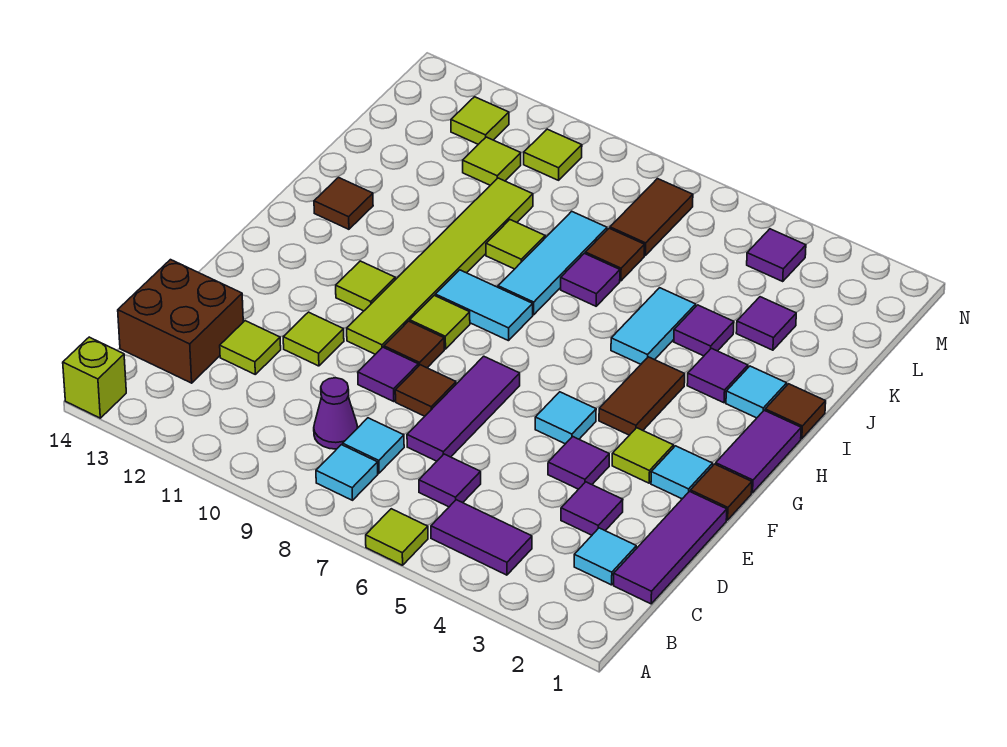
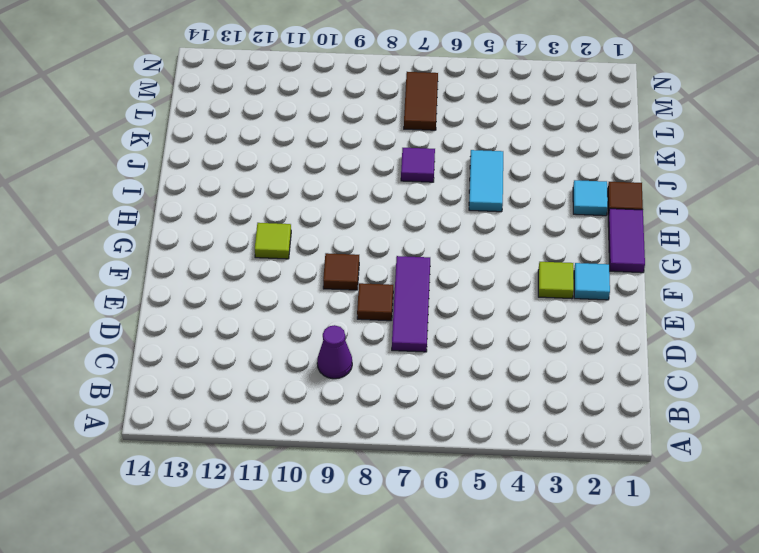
none -> lime 1x1 tile [366,509,428,565]
none -> lime 1x1 brick [63,337,126,418]
none -> purple 1x2 tile [431,500,532,575]
none -> cyan 1x1 tile [316,445,378,500]

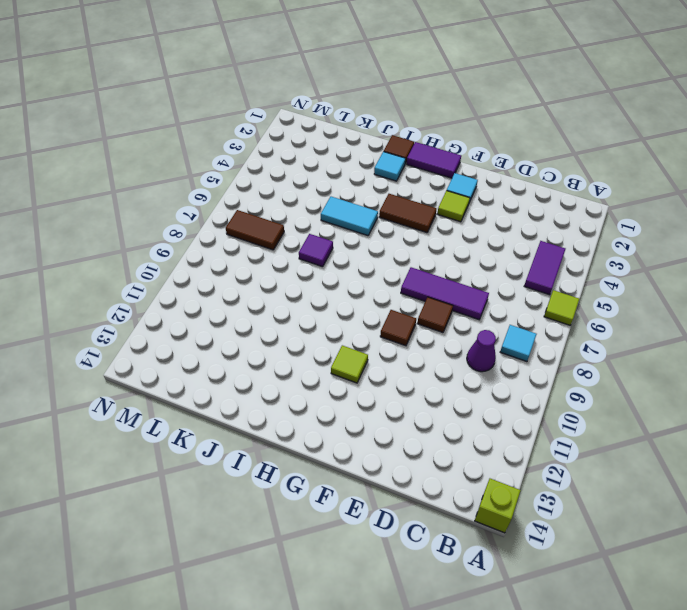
none -> purple 1x3 tile [614,491,727,604]
none -> cyan 1x1 tile [574,528,636,585]
none -> purple 1x1 tile [419,454,481,507]
none -> cyan 1x1 tile [343,418,404,473]

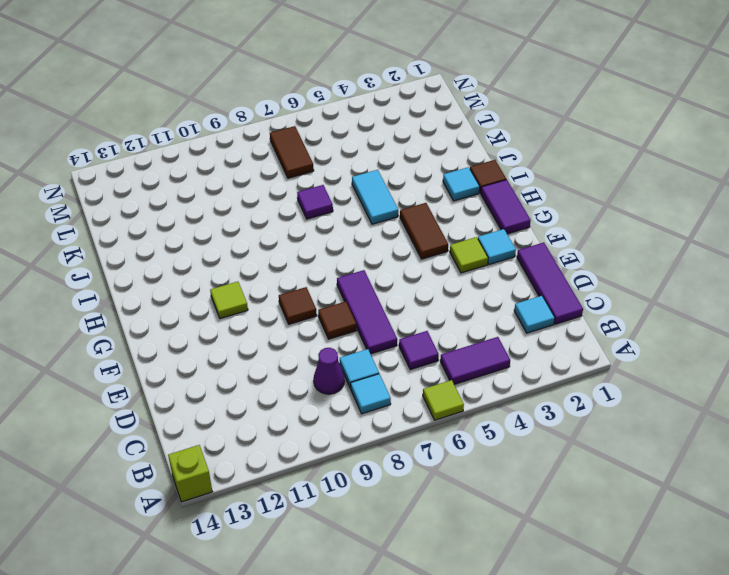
none -> brown 2x2 brick [118,260,243,383]
none -> purple 1x1 tile [561,482,623,535]
none -> lime 1x1 tile [220,321,281,374]
none -> purple 1x1 tile [548,437,609,489]

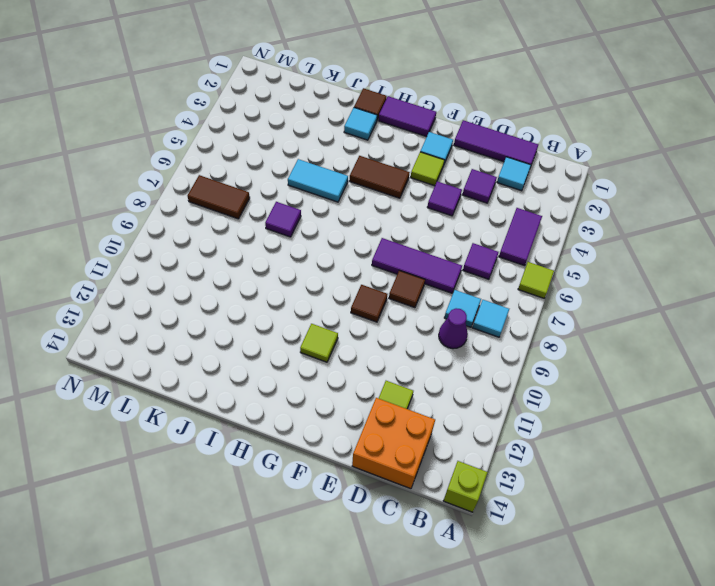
orange 2x2 brick [352,398,435,489] -> brown 2x2 brick [118,260,243,383]
none -> purple 1x1 tile [358,347,418,401]
none -> lime 1x1 tile [283,312,344,366]
none -> brown 1x1 tile [691,464,752,520]
none -> cyan 1x1 tile [535,392,596,444]

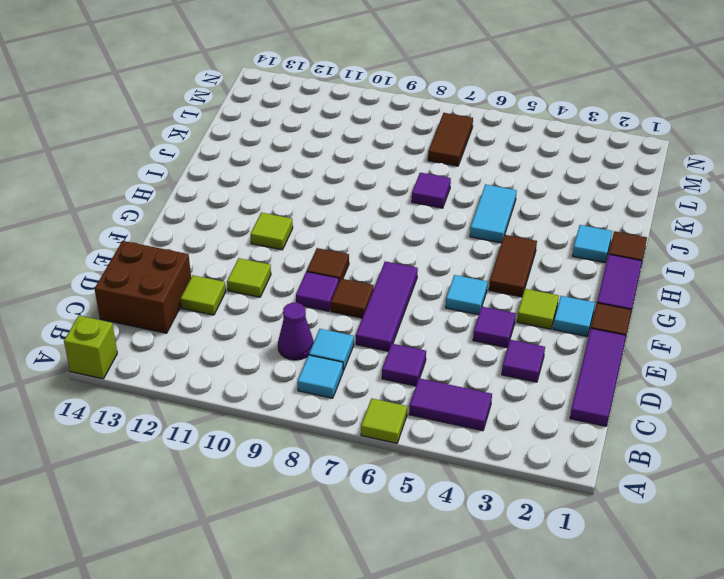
none -> cyan 1x1 tile [574,528,636,585]
none -> lime 1x6 tile [347,178,533,354]
none -> lime 1x1 tile [410,295,470,349]
none -> cyan 1x2 tile [435,270,533,341]

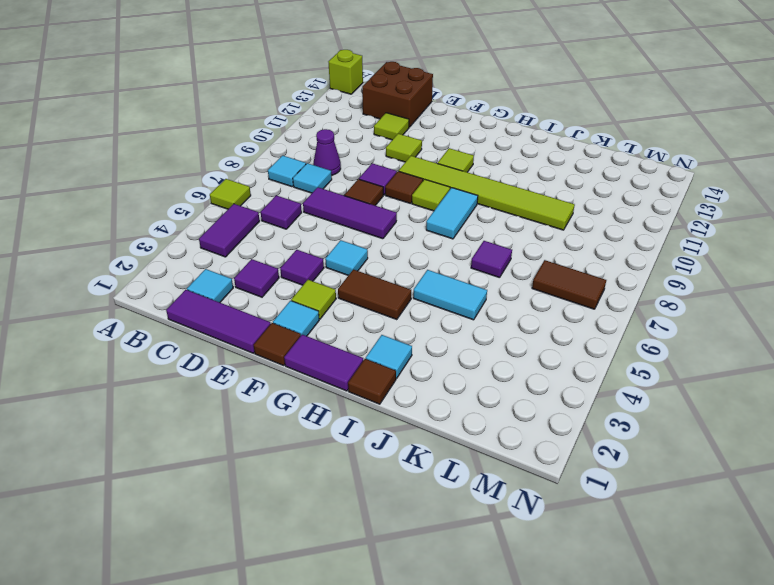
none -> purple 1x1 tile [687,348,748,403]
none -> cyan 1x3 tile [498,211,607,315]
none -> brown 1x1 tile [314,178,373,229]
none -> purple 1x1 tile [674,305,734,356]

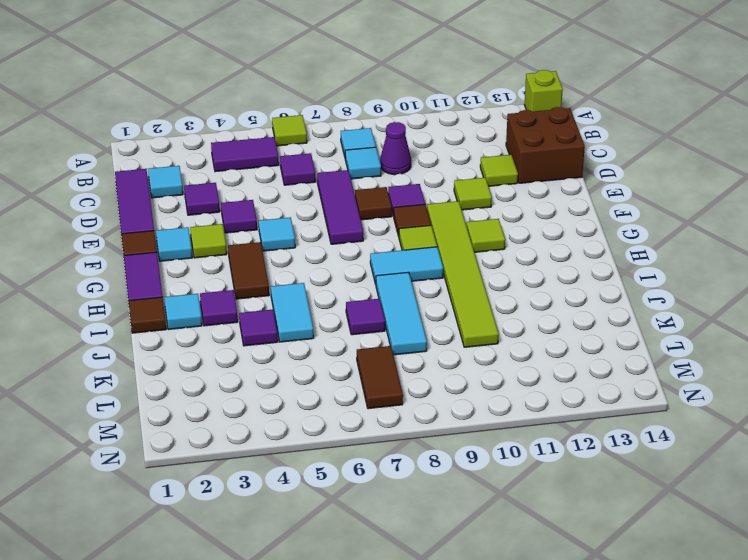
none -> brown 1x1 tile [314,178,373,229]
none -> lime 1x1 tile [486,220,545,269]
none -> purple 1x1 tile [736,297,796,350]
none -> brown 1x1 tile [585,228,645,281]

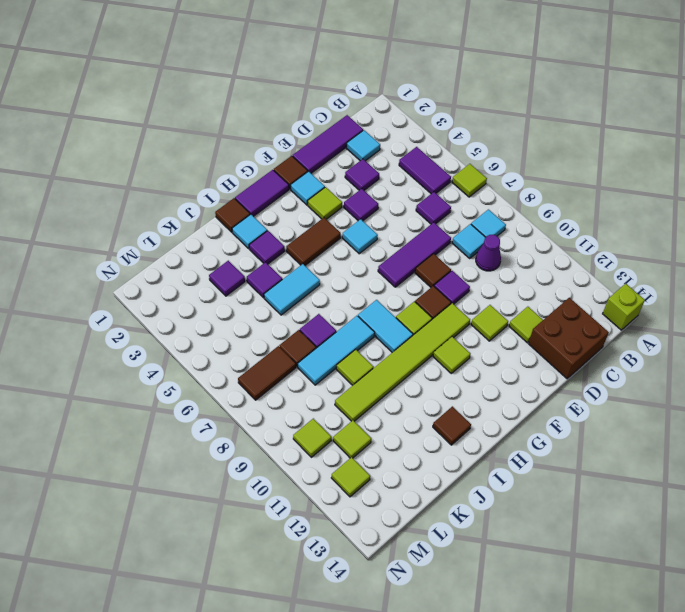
none -> purple 1x1 tile [747,229,806,281]

